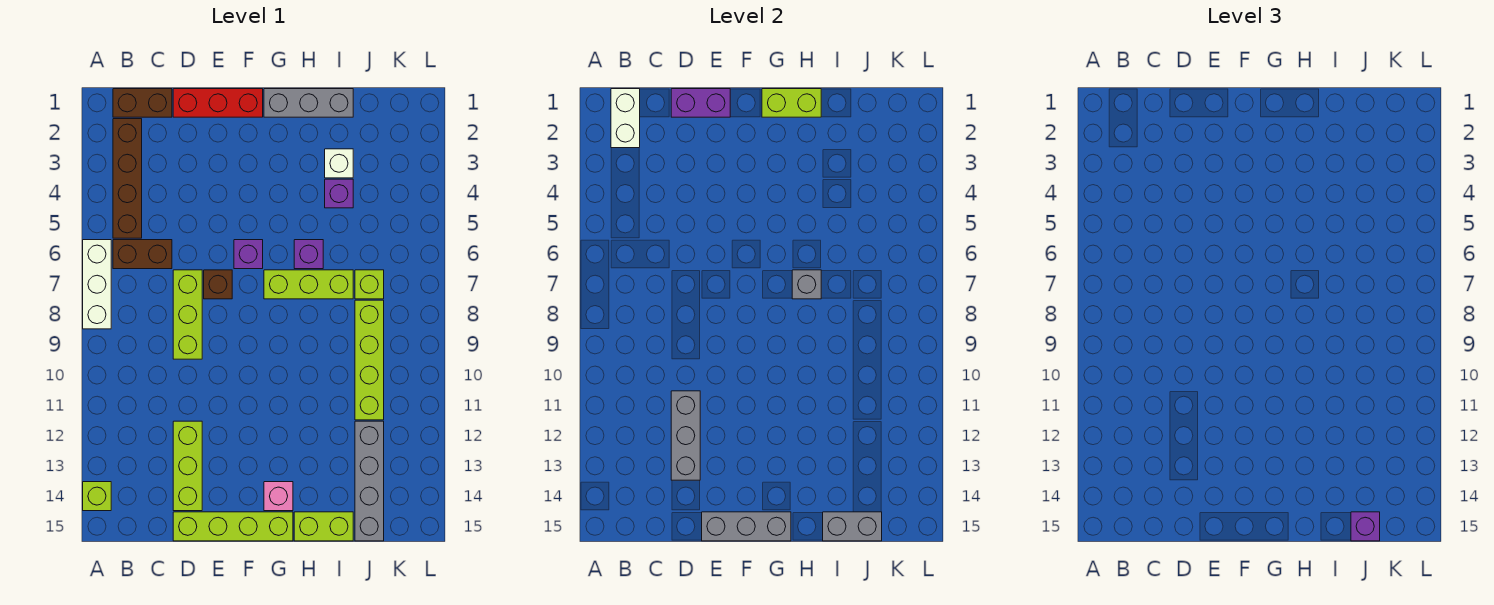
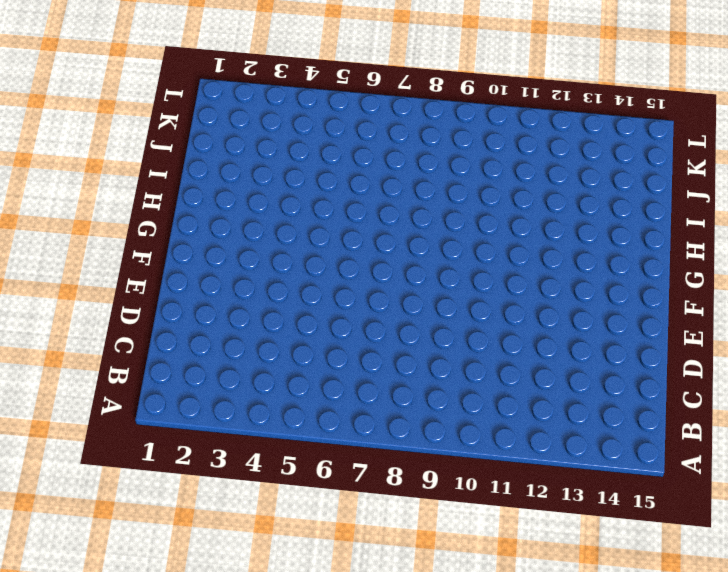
none -> white 1x3 brick [83,240,111,329]
none -> lime 1x1 brick [83,482,111,511]
none -> brown 1x2 brick [113,89,172,117]

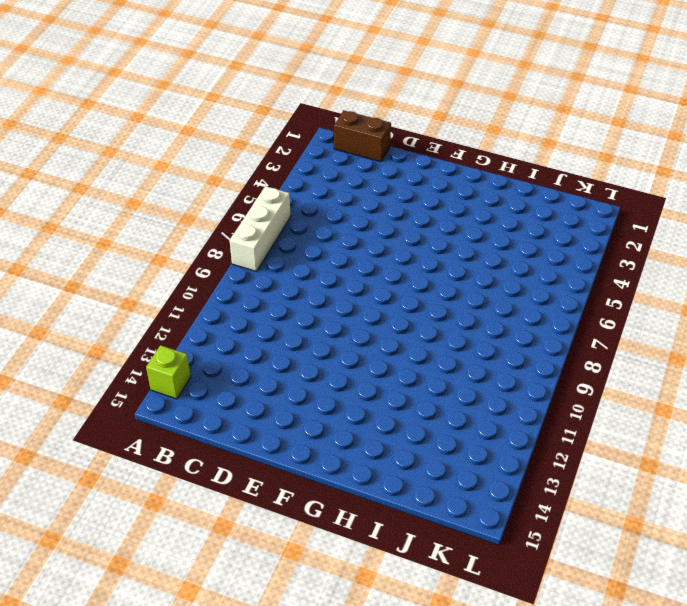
none -> brown 1x4 brick [113,119,142,238]
none -> brown 1x2 brick [113,240,172,269]
none -> red 1x3 brick [173,89,263,117]

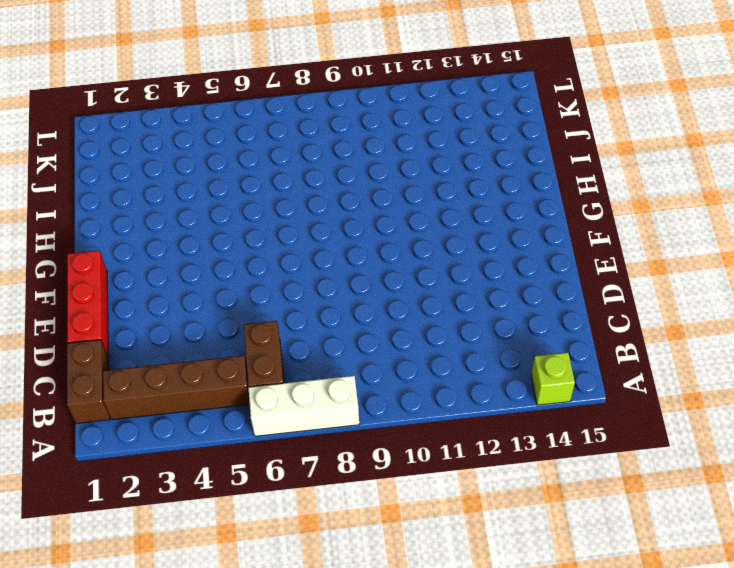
none -> lime 1x3 brick [173,270,202,359]
none -> lime 1x3 brick [173,421,202,511]
none -> lime 1x4 brick [173,512,293,541]

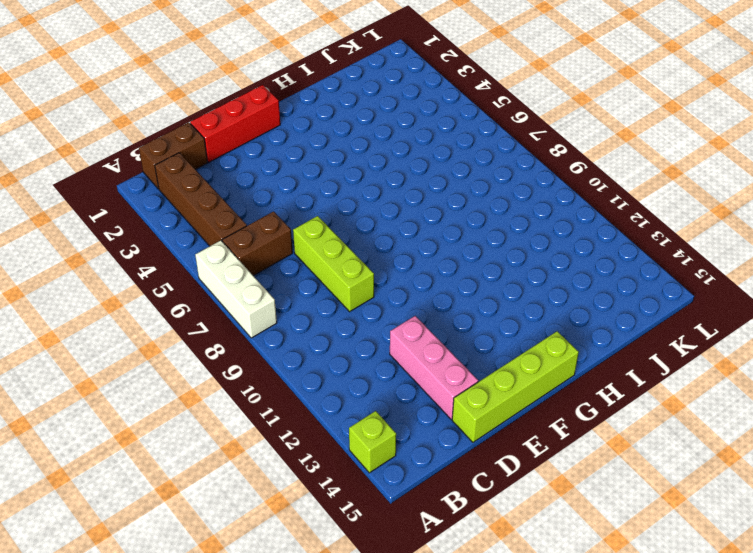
pink 1x3 brick [390,316,478,419] -> lime 1x3 brick [173,421,202,511]
none -> brown 1x1 brick [204,270,232,299]
none -> purple 1x1 brick [234,240,263,269]
none -> grey 1x3 brick [264,89,353,117]

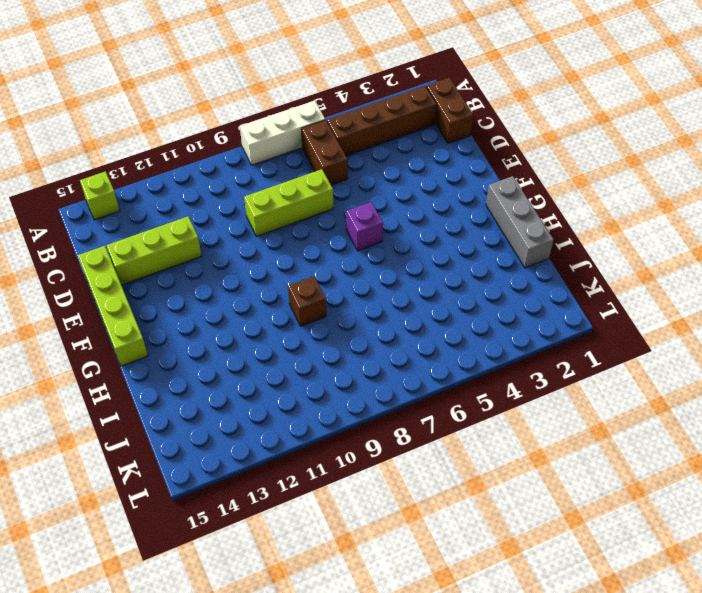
brown 1x1 brick [288,276,326,326] -> brown 1x1 brick moved to [204,270,232,299]
none -> red 1x3 brick [173,89,263,117]
none -> lime 1x3 brick [264,270,353,299]
none -> pink 1x1 brick [264,482,293,511]

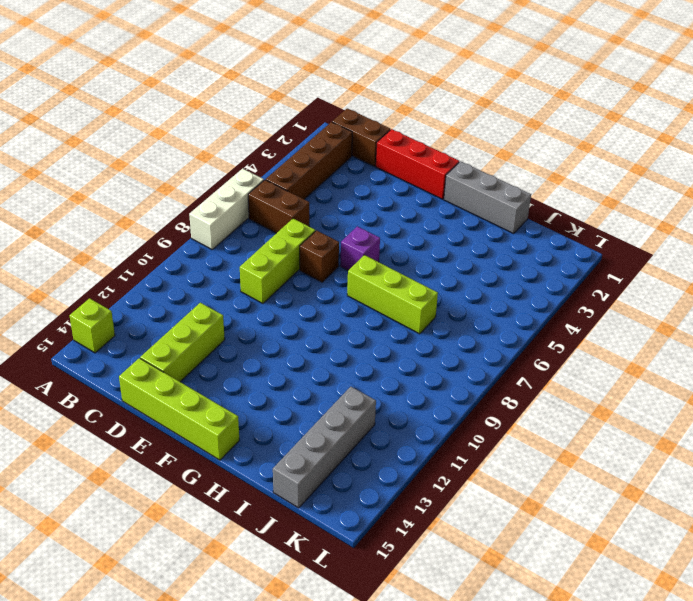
none -> pink 1x1 brick [264,482,293,511]
none -> purple 1x1 brick [294,240,323,269]
none -> lime 1x2 brick [294,512,353,541]

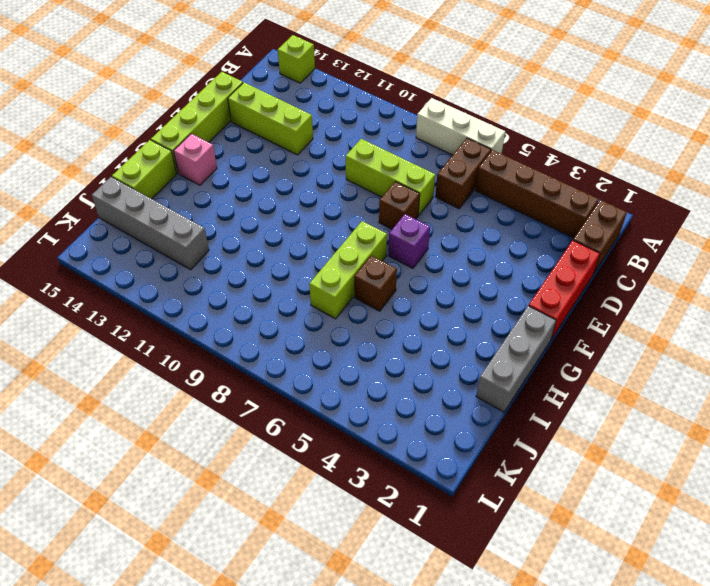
brown 1x1 brick [354,255,397,311] -> purple 1x1 brick [294,240,323,269]
none -> white 1x1 brick [325,149,353,178]
none -> purple 1x1 brick [325,179,353,208]
none -> lime 1x1 brick [355,270,384,299]

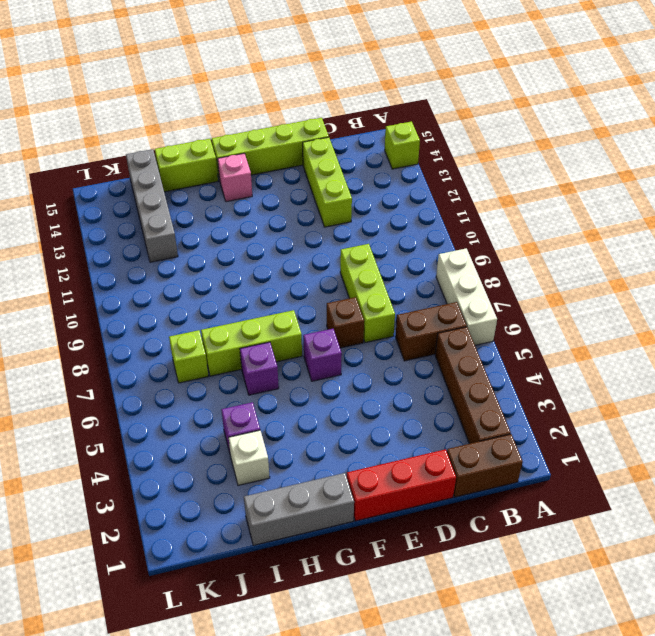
none -> lime 1x4 brick [355,300,384,420]
none -> white 1x2 brick [611,89,640,148]
none -> purple 1x2 brick [671,89,730,117]

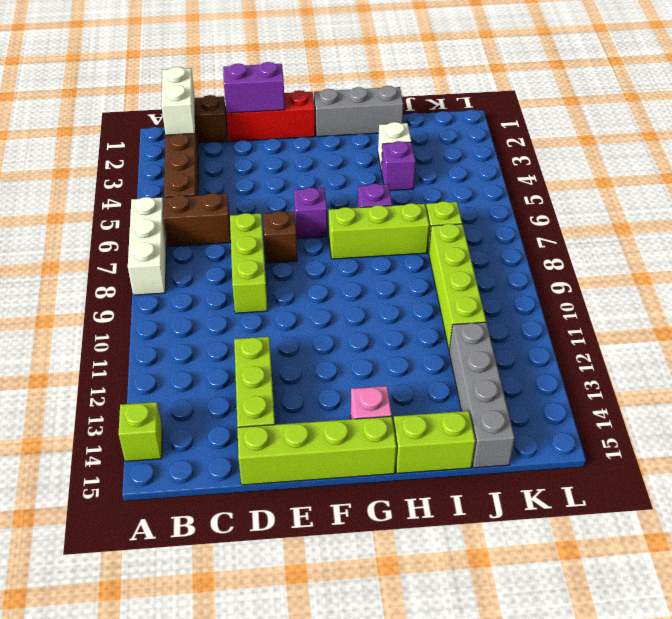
none -> grey 1x3 brick [671,391,700,480]
none -> grey 1x3 brick [702,512,791,541]
none -> lime 1x2 brick [762,89,821,117]

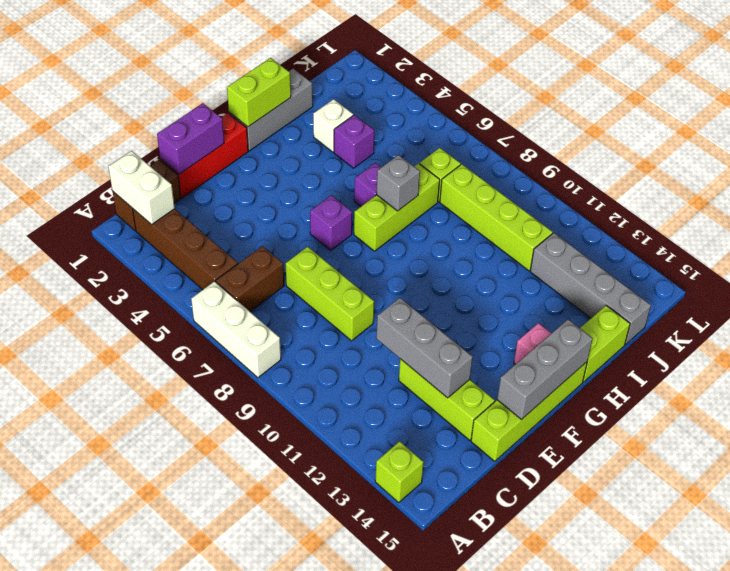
none -> brown 1x1 brick [204,270,232,299]
none -> grey 1x2 brick [823,512,882,541]
none -> purple 1x1 brick [1351,512,1380,541]

